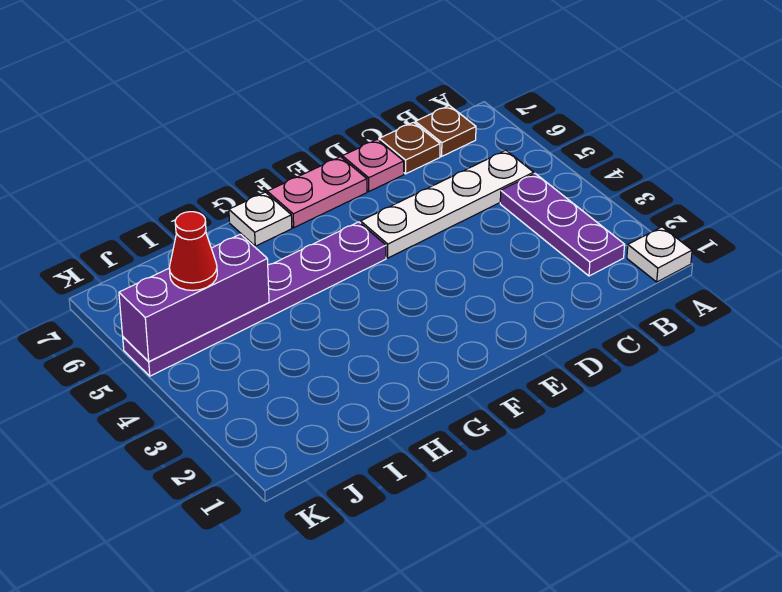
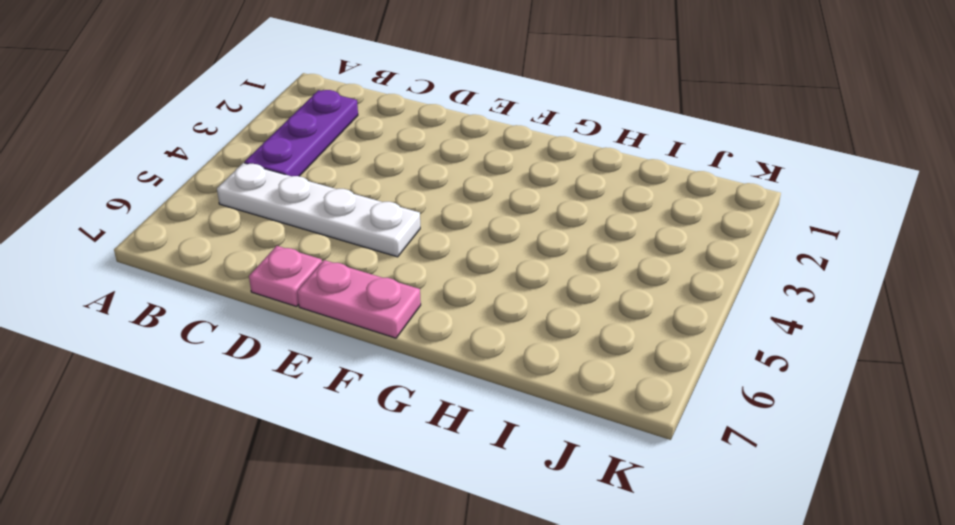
none -> white 1x1 plate [627,227,692,282]
none -> brown 1x1 plate [415,105,476,156]

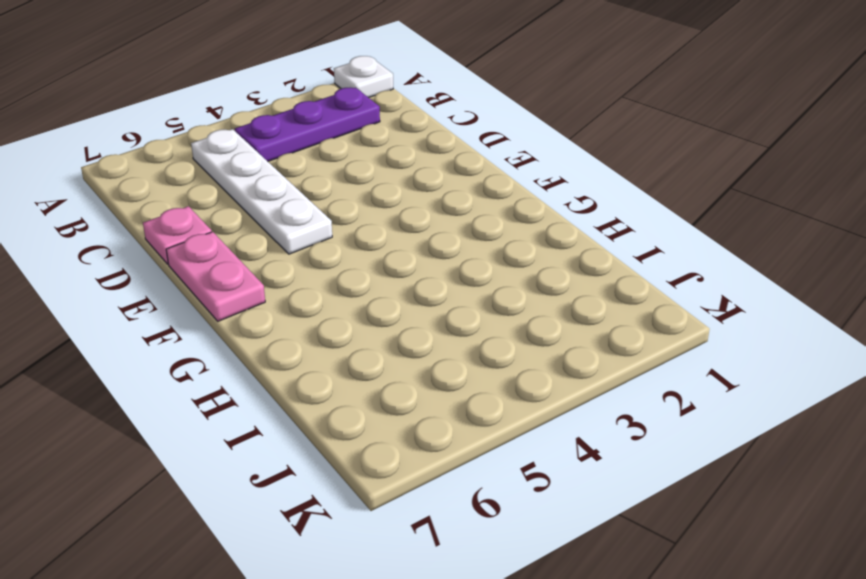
none -> brown 1x1 plate [415,105,476,156]
none -> brown 1x1 plate [379,122,440,174]

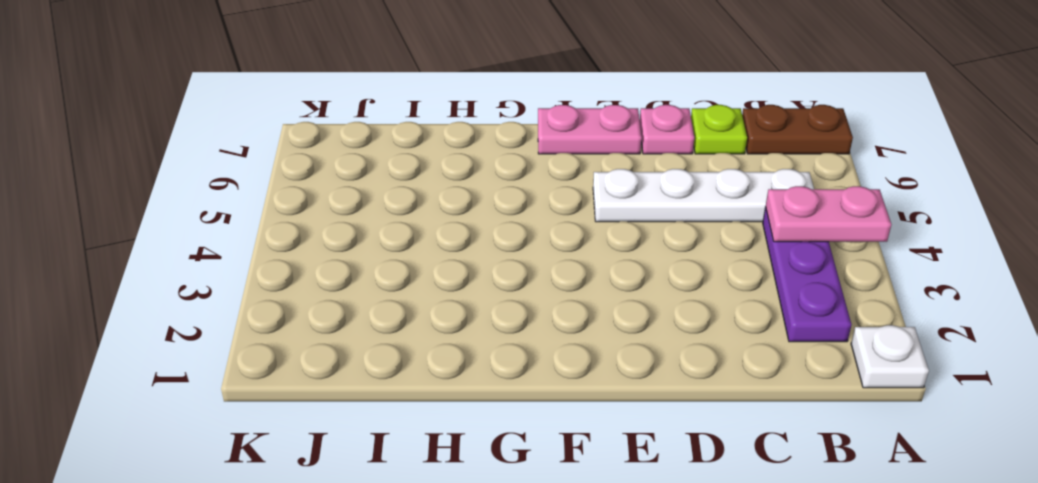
pink 1x2 plate [766,186,891,242] -> none
brown 1x2 plate [742,105,853,154] -> brown 1x1 plate [415,105,476,156]
lime 1x1 plate [691,105,747,154] -> brown 1x1 plate [379,122,440,174]
none -> purple 1x6 plate [123,222,386,376]
none -> white 1x1 plate [229,192,292,246]

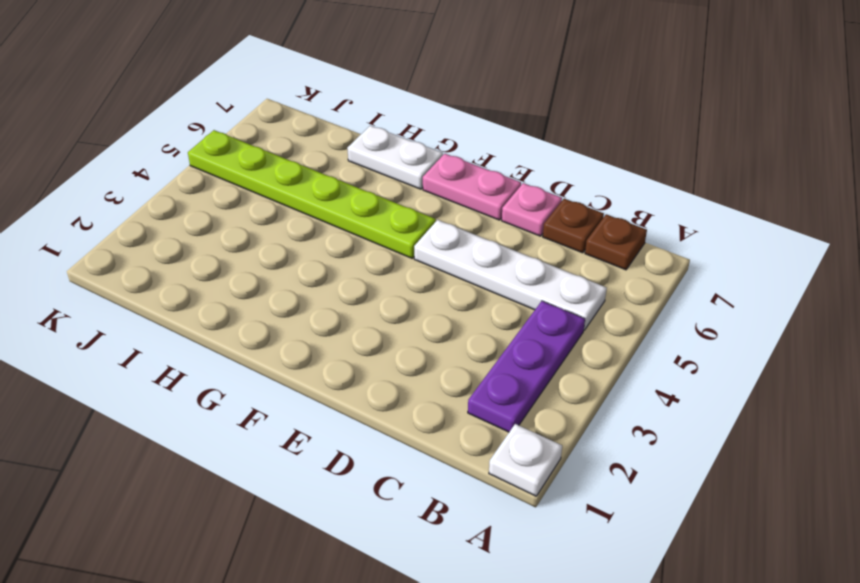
lime 1x6 plate [188,130,436,258] -> purple 1x6 plate [123,222,386,376]
white 1x2 plate [347,125,443,189] -> white 1x1 plate [229,192,292,246]
none -> purple 1x3 brick [119,234,269,362]
none -> red 1x1 cone [169,212,217,290]

